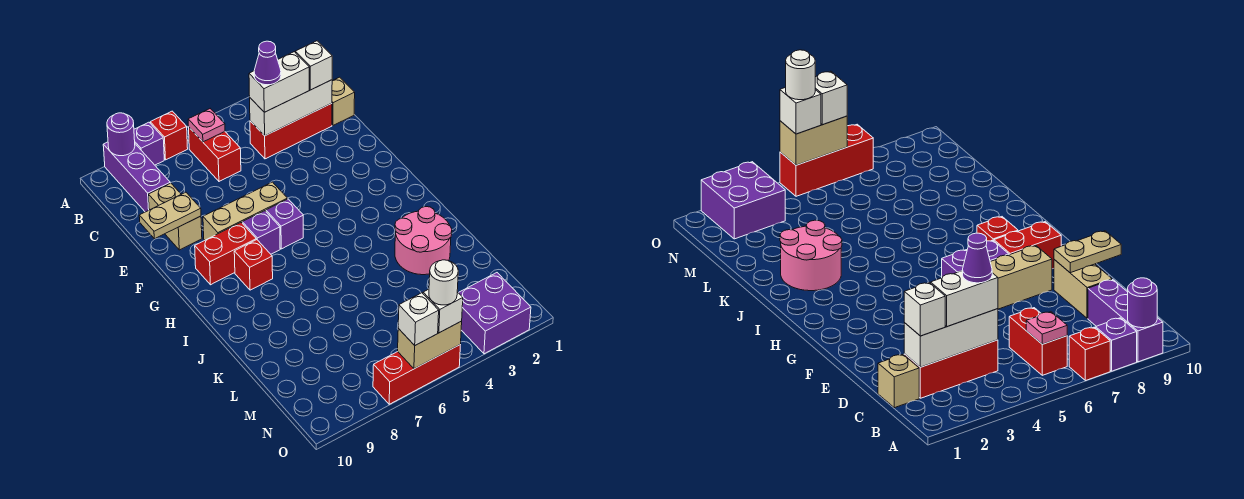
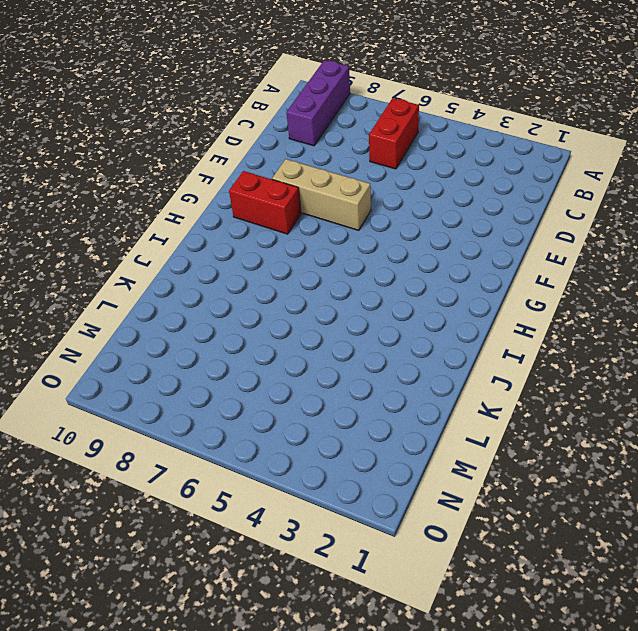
none -> red 1x1 brick [150,111,188,160]
none -> purple 1x1 brick [134,122,164,165]
none -> tan 1x1 brick [332,77,355,125]

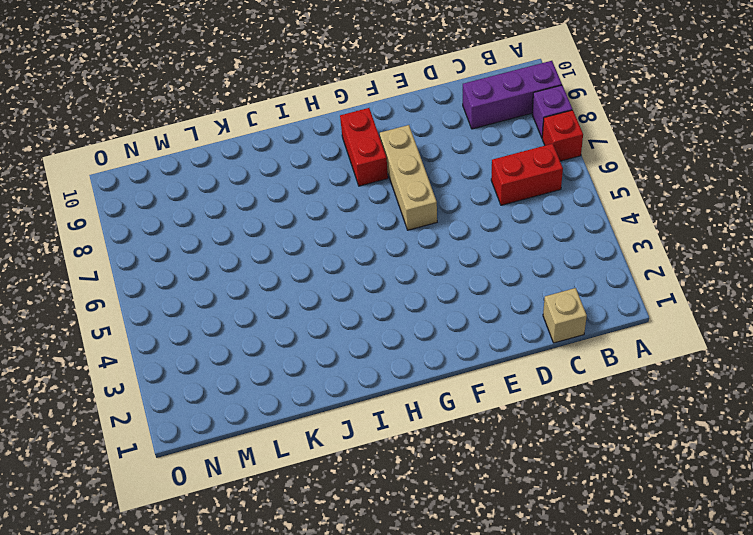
none -> red 1x3 brick [250,103,332,159]
none -> tan 1x2 brick [148,183,202,250]
none -> purple 1x1 brick [266,199,303,249]

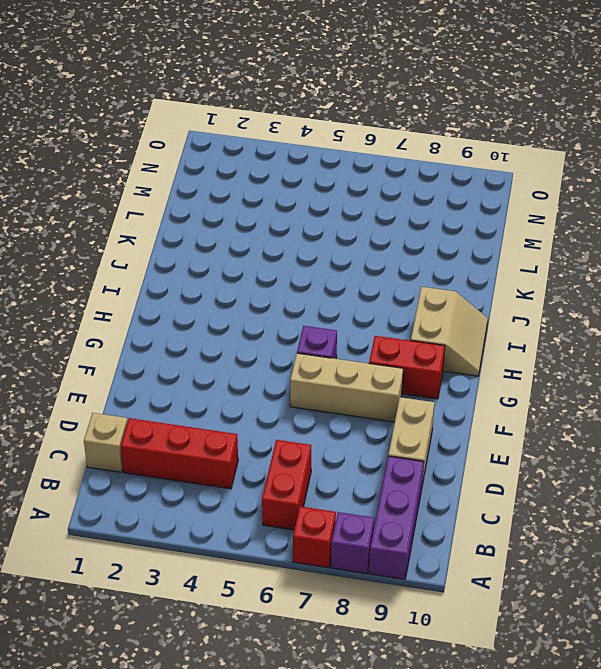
tan 2x2 slope [411,287,488,376] -> none
none -> purple 1x1 brick [242,211,280,254]
none -> red 1x1 brick [234,240,273,290]
none -> pink 2x2 round brick [395,207,452,275]

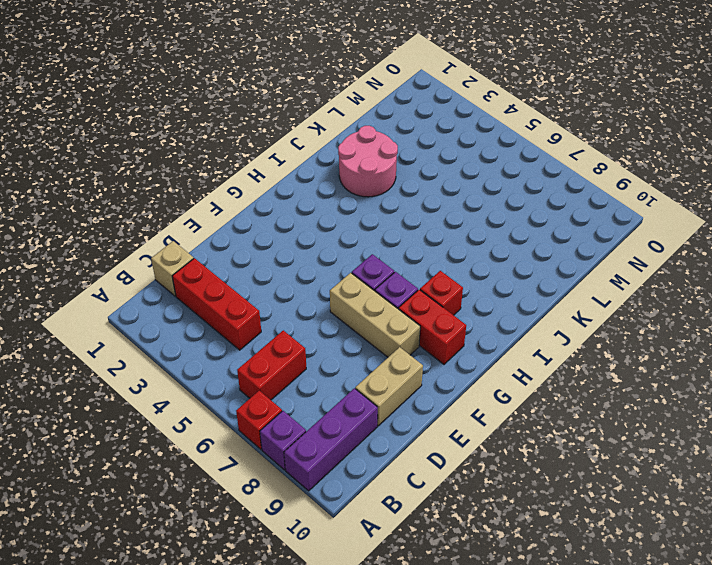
none -> purple 2x2 brick [459,273,531,354]
none -> red 1x3 brick [373,344,461,404]
none -> purple 1x1 round brick [107,113,135,156]

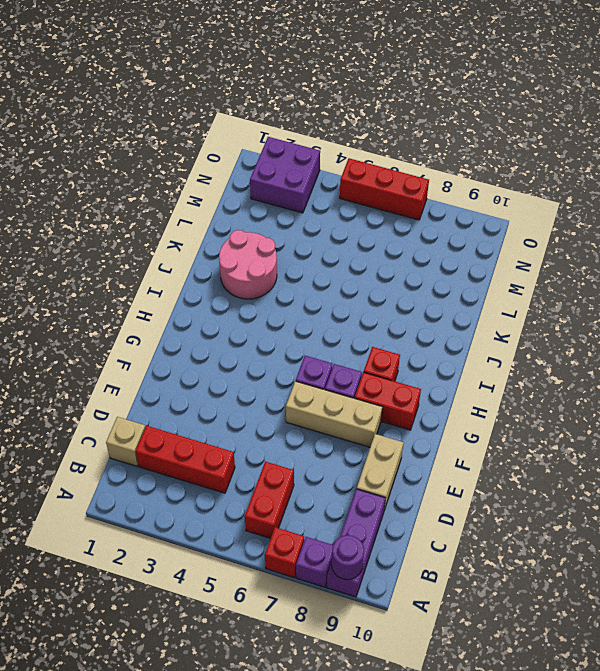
none -> pink 1x1 plate [188,109,225,142]
none -> white 1x3 brick [250,80,332,136]
none -> tan 1x2 plate [139,192,201,239]

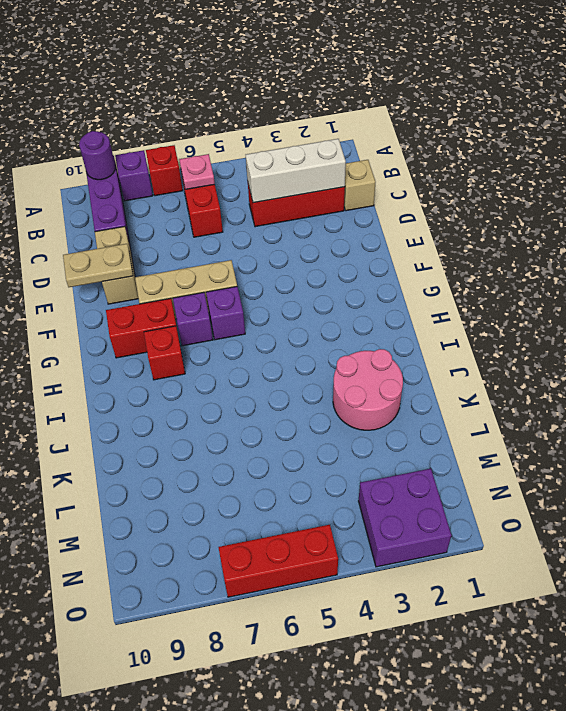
none -> tan 1x2 brick [398,321,462,369]
none -> white 1x1 brick [295,41,332,90]
none -> white 1x2 brick [249,52,309,112]

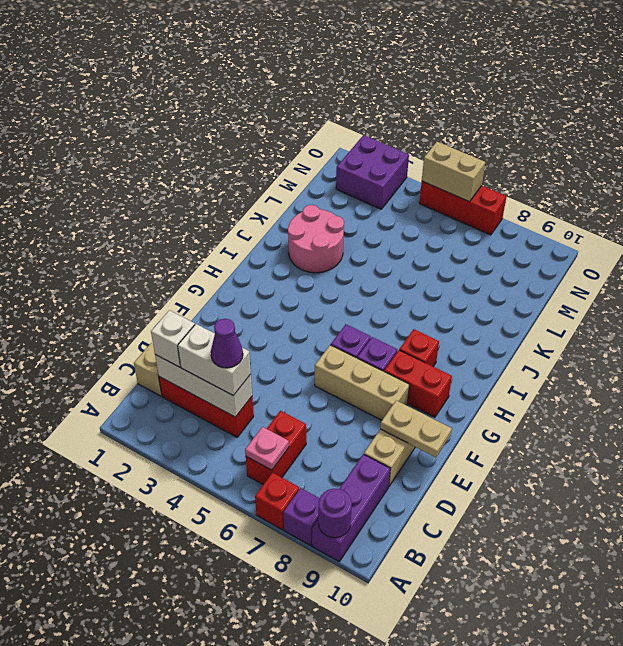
none -> white 1x1 brick [423,289,463,333]
none -> white 1x1 brick [398,293,439,345]
none -> white 1x1 round brick [429,260,458,305]

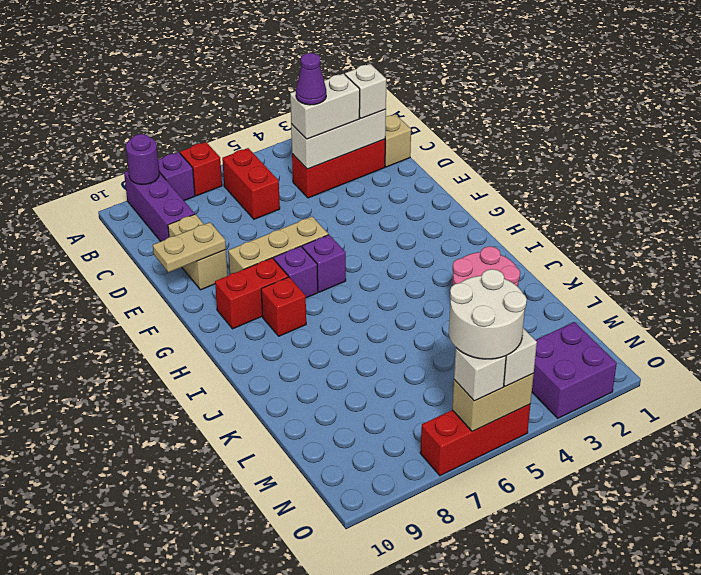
white 2x2 round brick [449,269,527,359] -> white 1x1 round brick [429,260,458,305]
none -> pink 1x1 plate [188,109,225,142]

